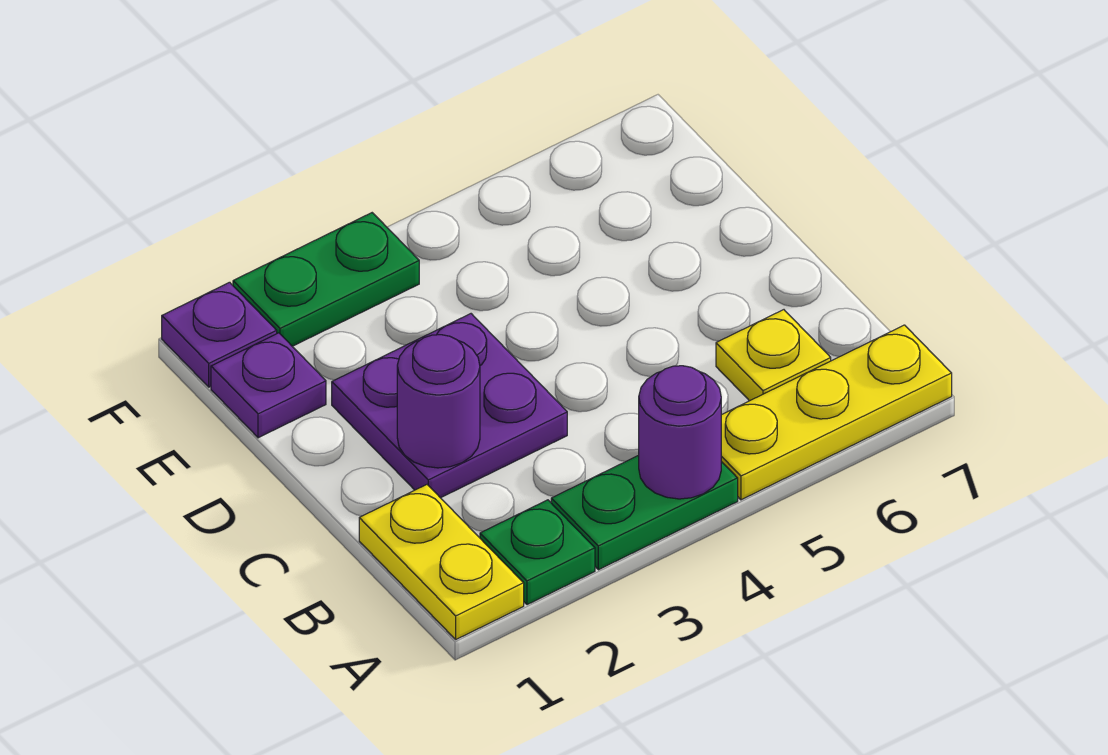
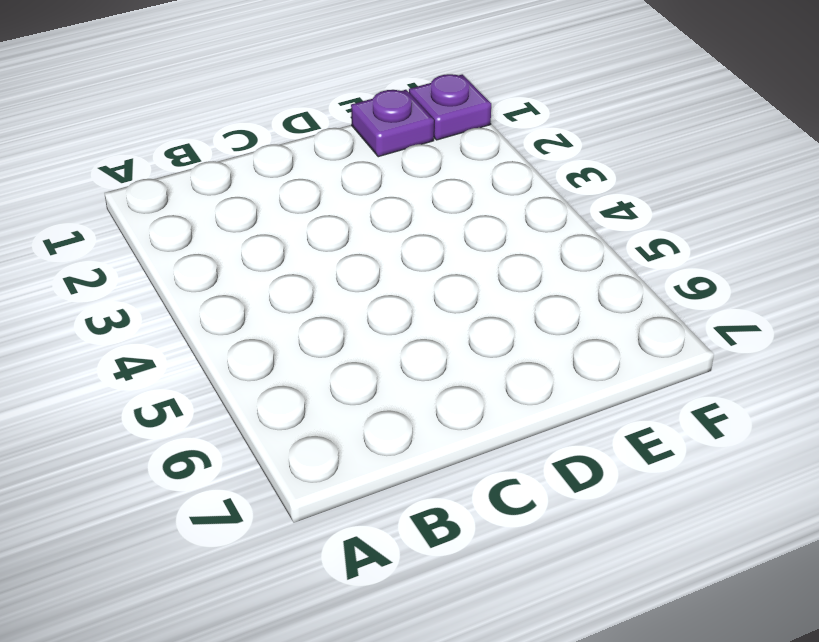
none -> yellow 1x2 plate [359,485,524,639]
none -> green 1x1 plate [480,500,595,605]

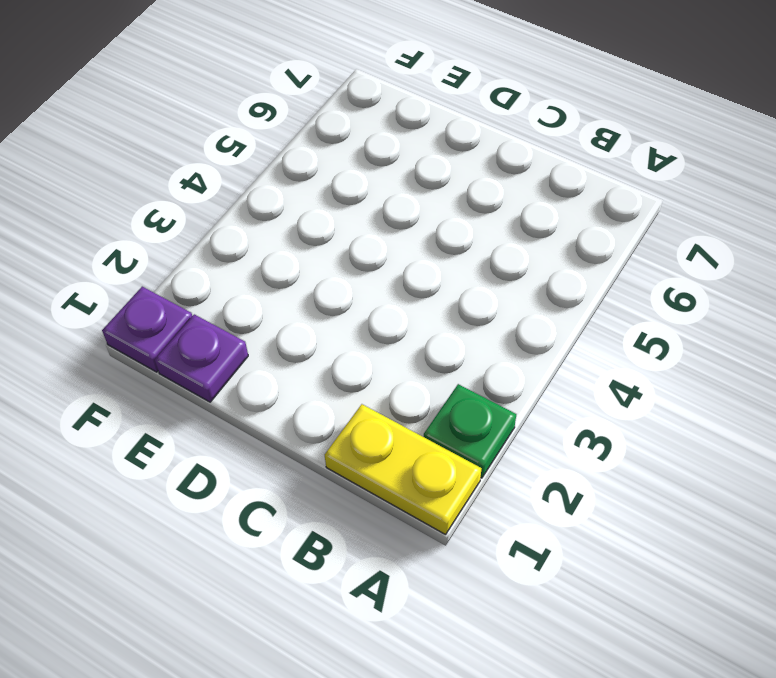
none -> green 1x2 plate [551,455,738,570]
none -> yellow 1x3 plate [721,325,952,500]

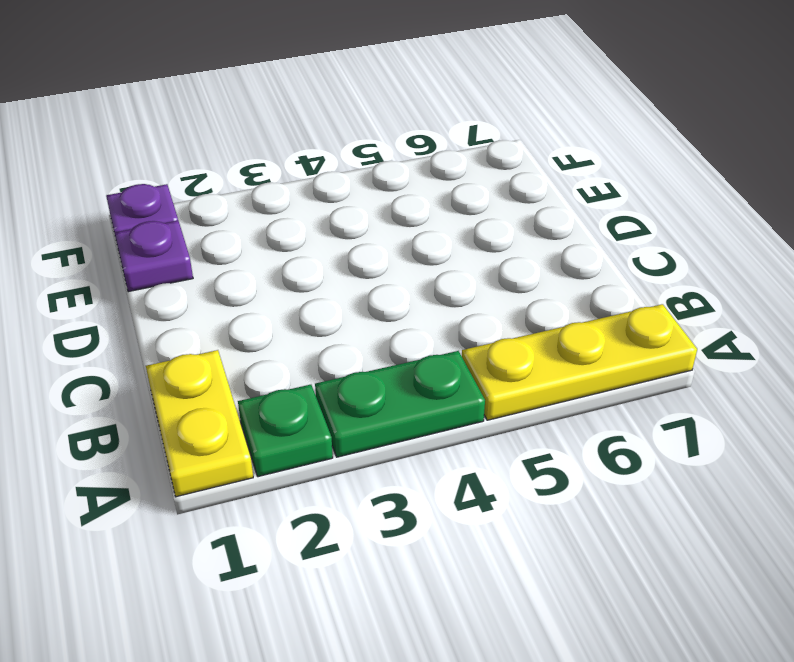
none -> yellow 1x1 plate [716,310,831,401]
none -> purple 2x2 plate [332,314,567,498]

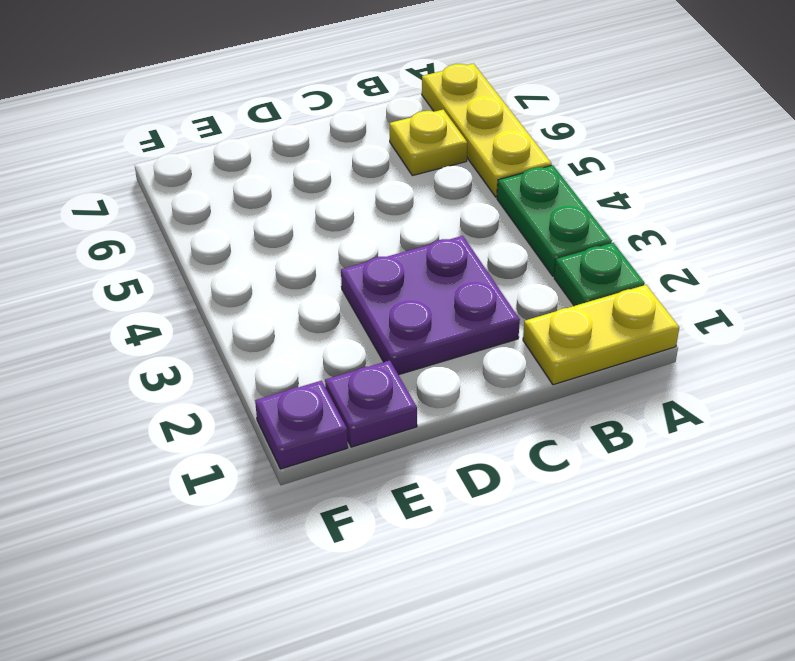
none -> green 1x2 plate [233,213,419,346]
none -> purple 1x1 round brick [639,366,721,499]

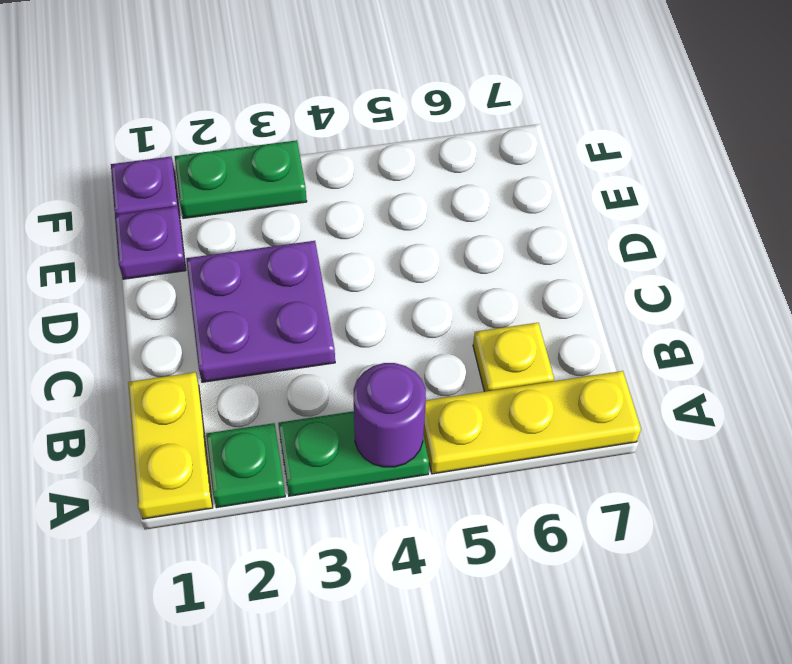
none -> purple 1x1 round brick [397,335,480,468]

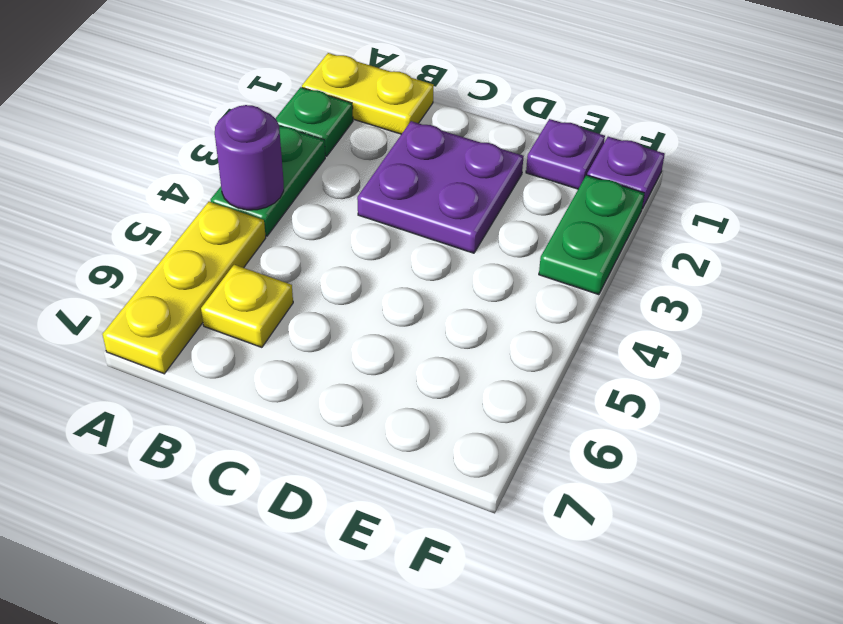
none -> purple 1x1 round brick [397,335,480,468]

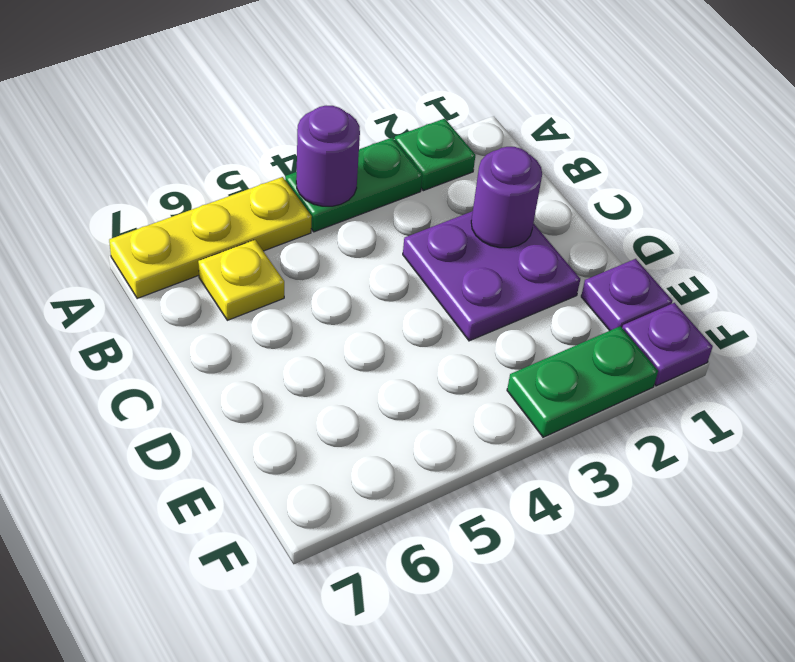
none -> yellow 1x2 plate [359,485,524,639]

